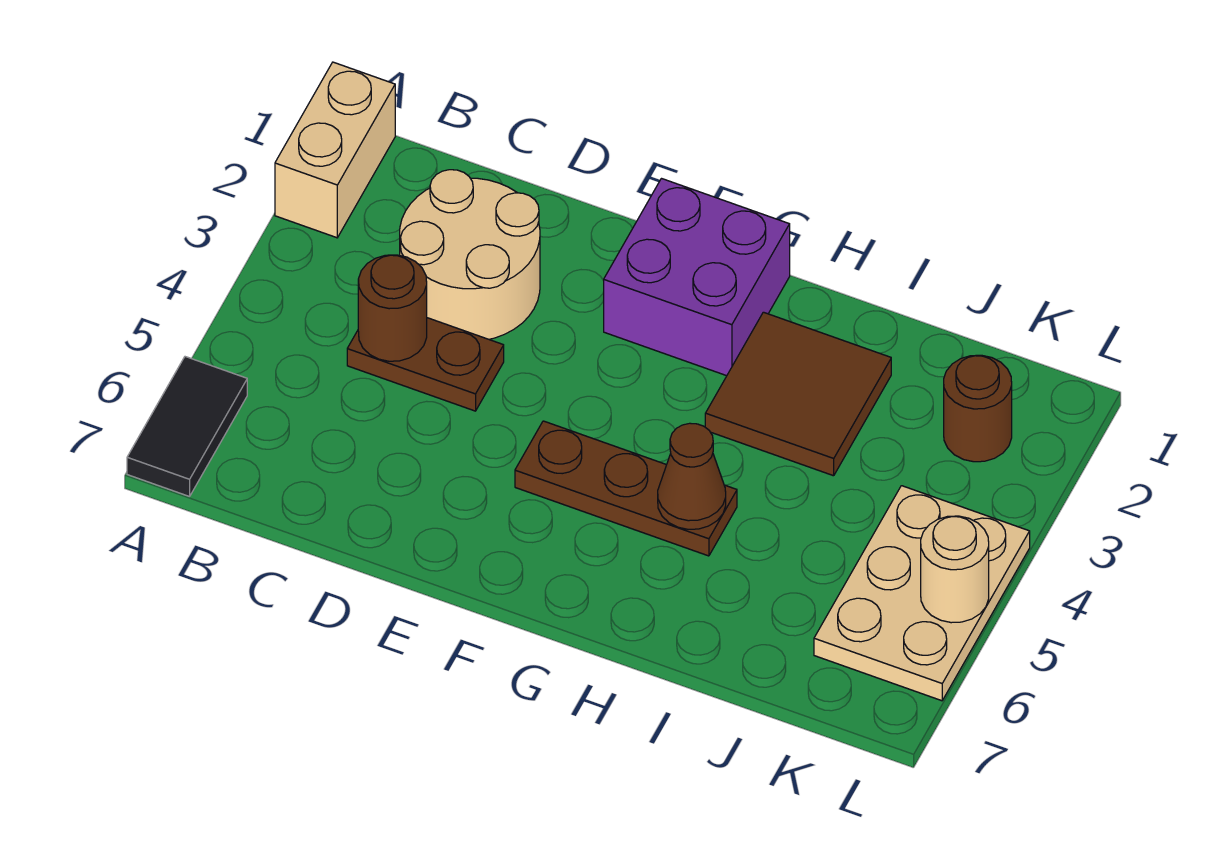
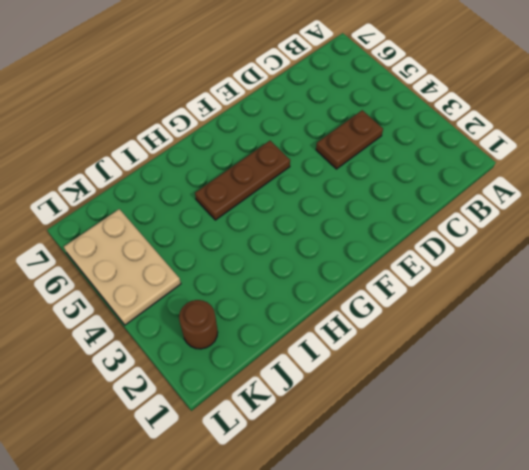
none -> tan 1x2 brick [275,62,395,238]
none -> black 1x2 tile [127,357,247,497]
none -> tan 2x2 round brick [400,170,540,339]

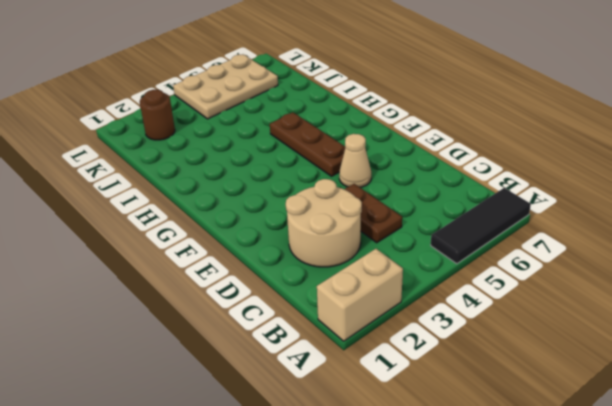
black 1x3 tile [431,188,531,264] -> black 1x2 tile [127,357,247,497]
tan 1x1 cone [339,134,371,188] -> none
none -> purple 2x2 brick [604,179,790,376]
none -> brown 2x2 tile [705,312,891,476]
none -> brown 1x1 round brick [358,255,427,361]

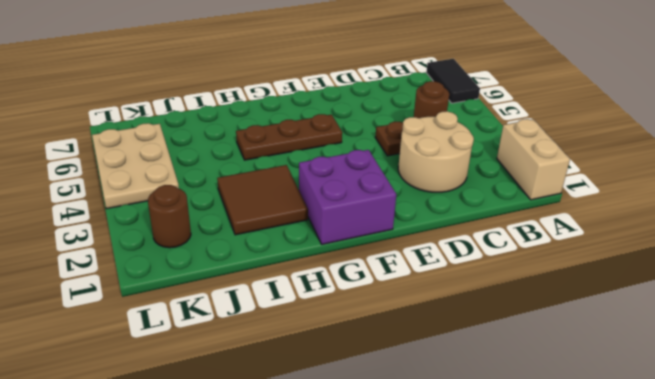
none -> brown 1x1 cone [658,423,726,529]
none -> tan 1x1 round brick [921,516,989,623]

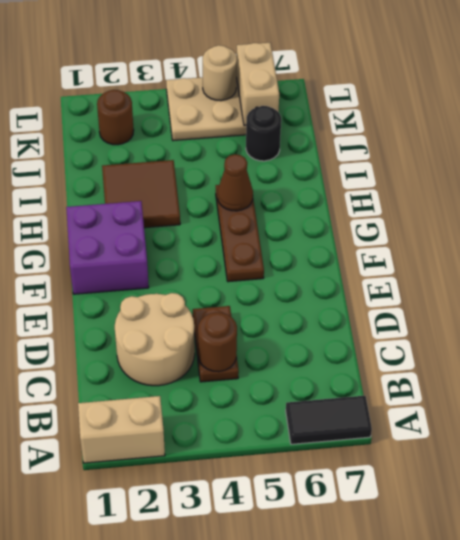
black 1x1 round brick [246,106,281,161] -> none
tan 1x2 brick [236,43,279,126] -> none

